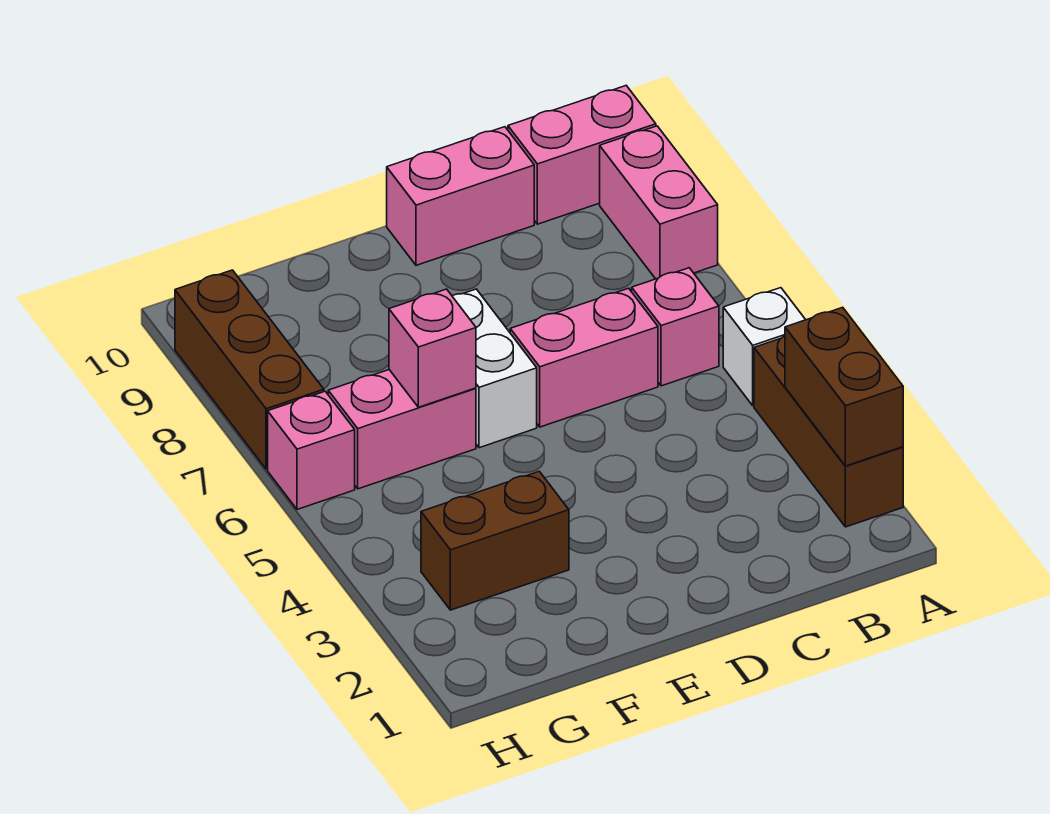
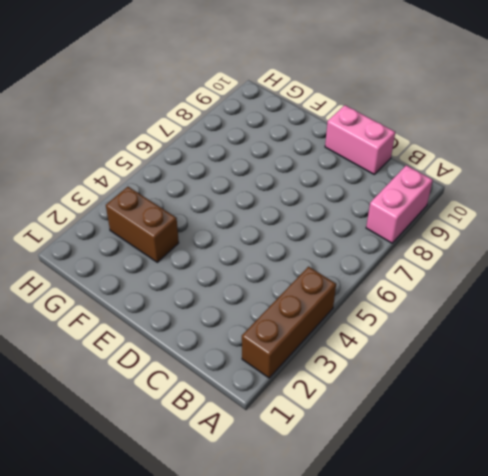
none -> white 1x1 brick [723,288,806,406]
none -> pink 1x2 brick [508,86,656,224]
none -> pink 1x1 brick [632,268,719,386]

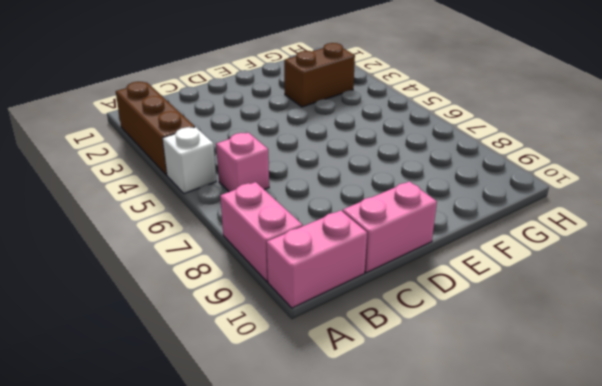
none -> pink 1x2 brick [510,288,658,427]
none -> white 1x2 brick [452,289,537,448]
none -> pink 1x2 brick [328,370,476,489]

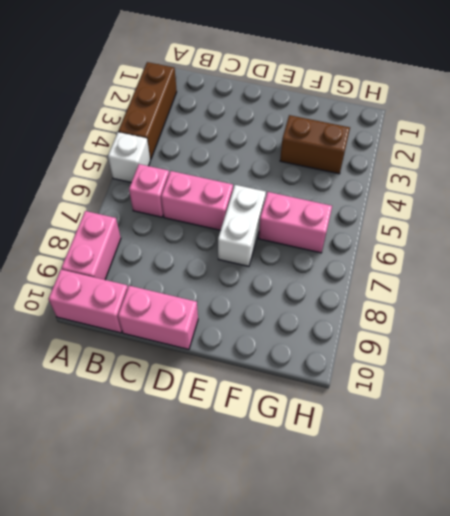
none -> pink 1x1 brick [268,391,355,509]
none -> brown 1x3 brick [175,270,324,469]
none -> brown 1x2 brick [785,307,903,466]

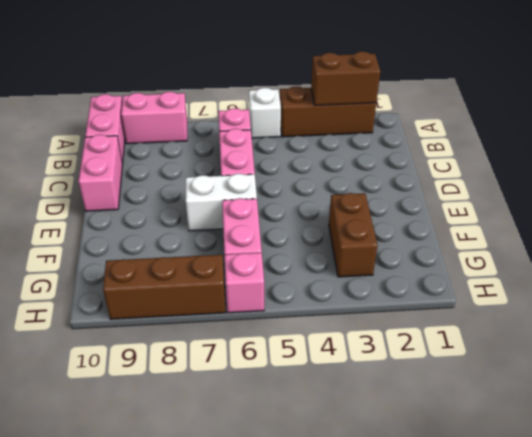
none -> pink 1x1 brick [389,289,476,407]

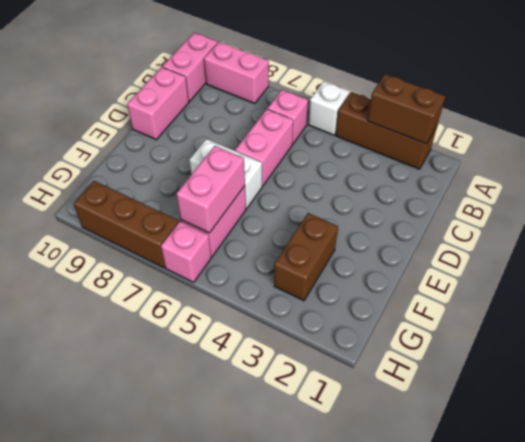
pink 1x2 brick [177,146,245,233] -> pink 1x1 brick [389,289,476,407]

